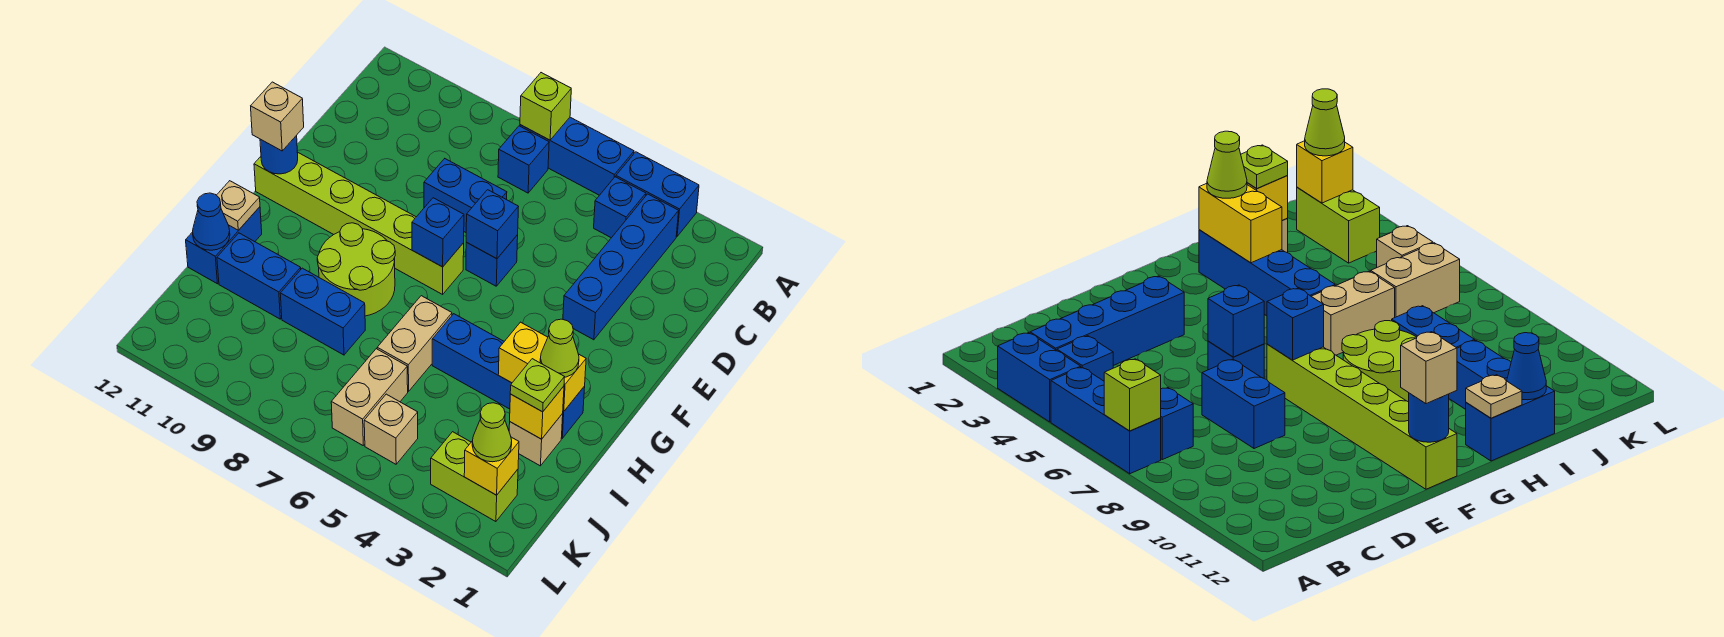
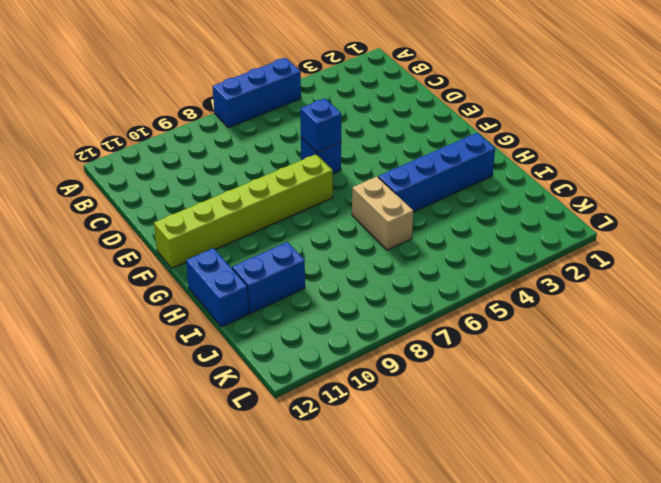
none -> blue 1x2 brick [616,152,699,236]
none -> blue 1x4 brick [563,194,679,340]
none -> blue 1x1 brick [594,177,646,238]
none -> blue 1x1 brick [498,126,549,193]

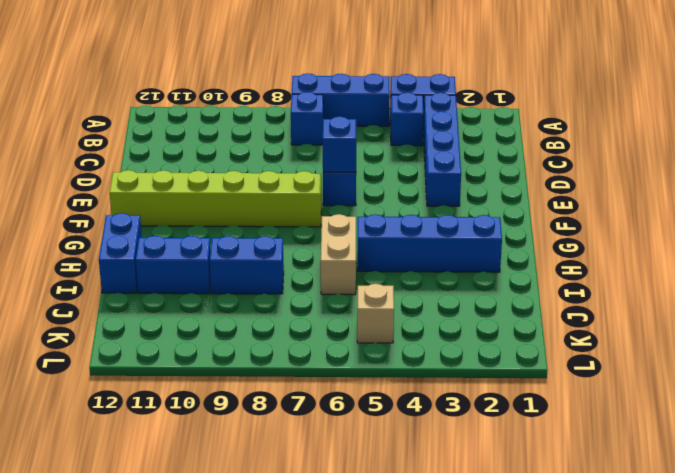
none -> blue 1x2 brick [424,159,507,232]
none -> lime 2x2 round brick [317,223,395,316]
none -> tan 1x1 brick [509,414,563,466]
none -> tan 1x2 brick [331,349,408,445]

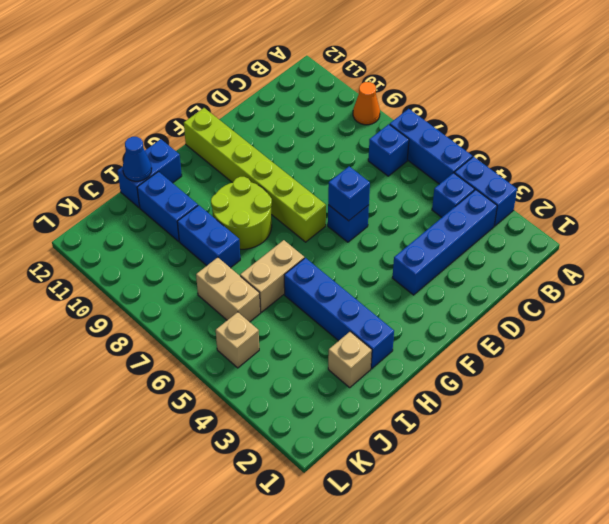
orange 1x1 cone [353,82,380,125] -> none
tan 1x2 brick [196,257,260,322] -> tan 1x2 brick turned to [331,349,408,445]
none -> blue 1x2 brick [424,159,507,232]
none -> lime 1x2 brick [431,432,518,522]
none -> lime 1x1 brick [520,73,571,140]
none -> blue 1x1 brick [412,198,464,267]

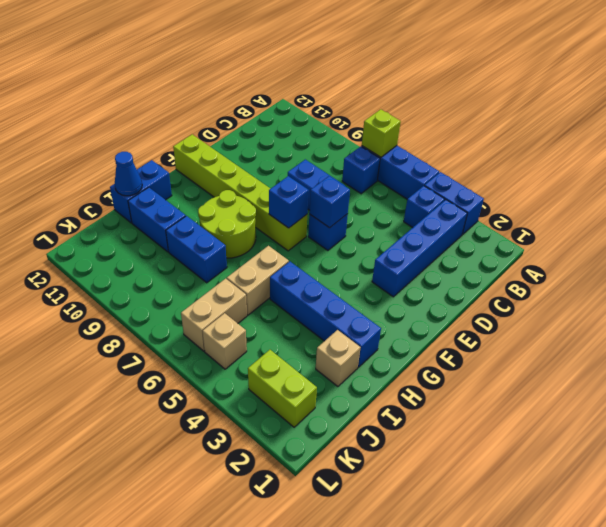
none -> blue 1x1 round brick [260,135,298,174]
none -> yellow 1x2 brick [498,322,586,412]
none -> tan 1x1 plate [217,181,260,230]
none -> yellow 1x1 brick [510,386,564,439]

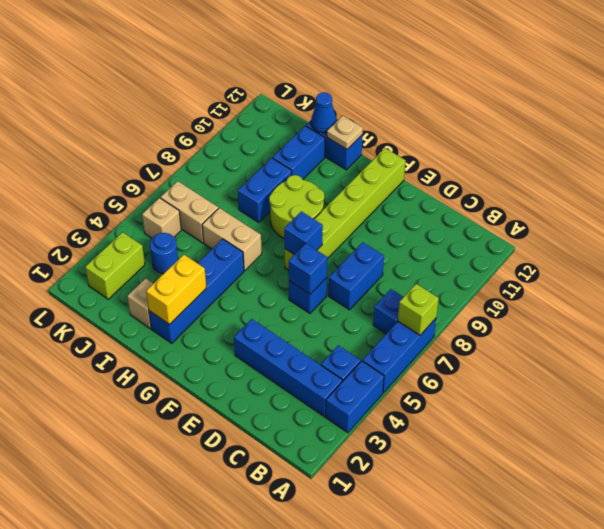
blue 1x1 round brick [150,233,178,274] -> blue 1x1 round brick moved to [260,135,298,174]
none -> yellow 1x1 brick [510,386,564,439]
none -> yellow 1x1 brick [464,437,519,495]
none -> tan 1x1 brick [251,82,304,151]
none -> lime 1x1 cone [540,319,579,377]

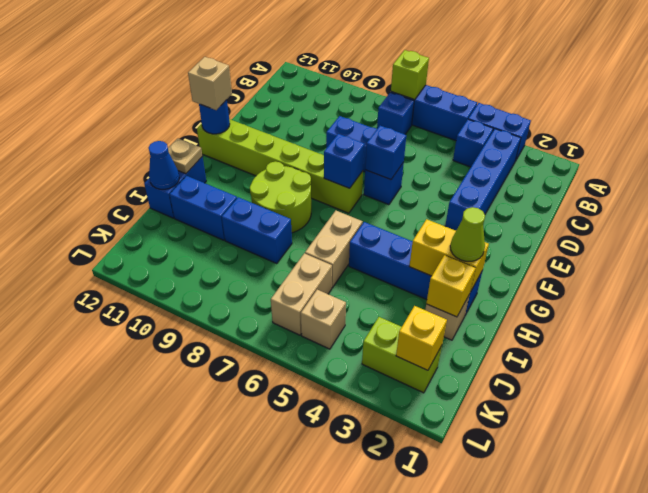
none -> lime 1x1 plate [510,359,565,412]
none -> lime 1x1 cone [472,403,512,462]

